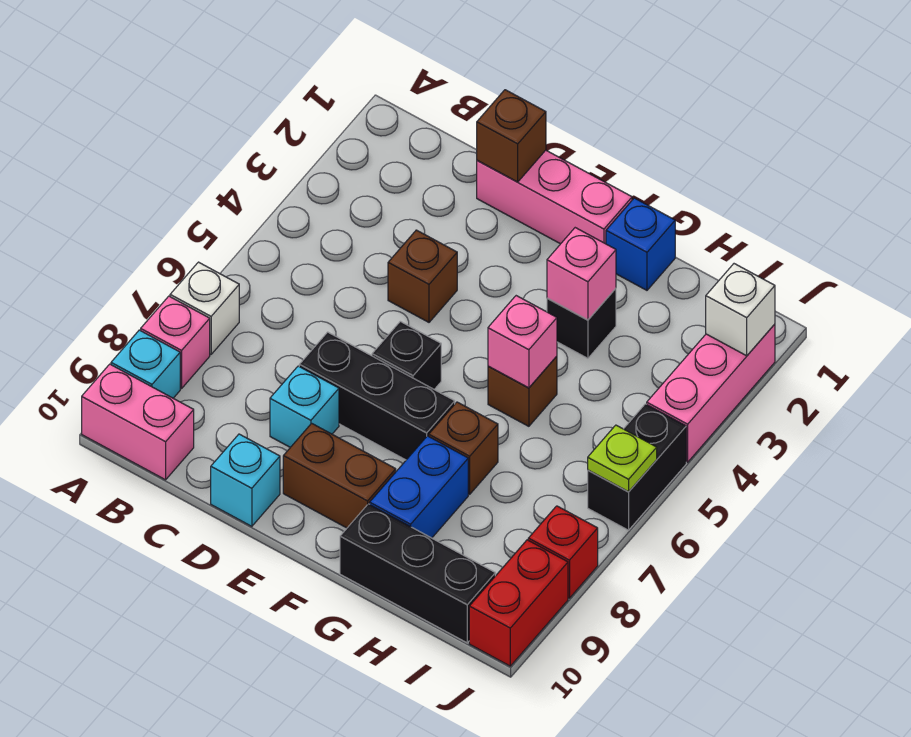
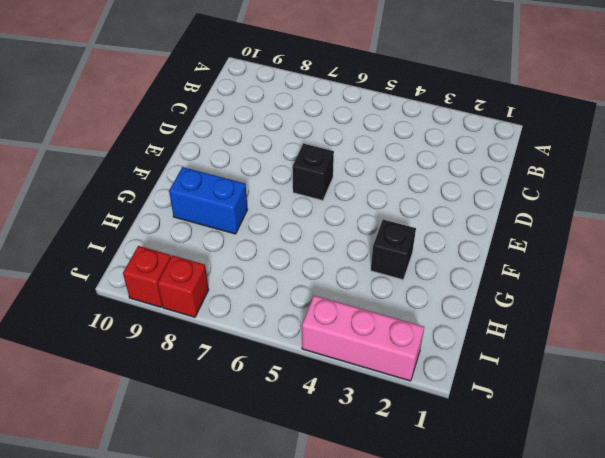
red 1x1 brick [123,246,171,307] -> red 1x2 brick [469,540,568,666]
none -> white 1x1 brick [170,262,239,354]
none -> pink 1x1 brick [141,296,210,388]
none -> cyan 1x1 brick [111,330,180,398]

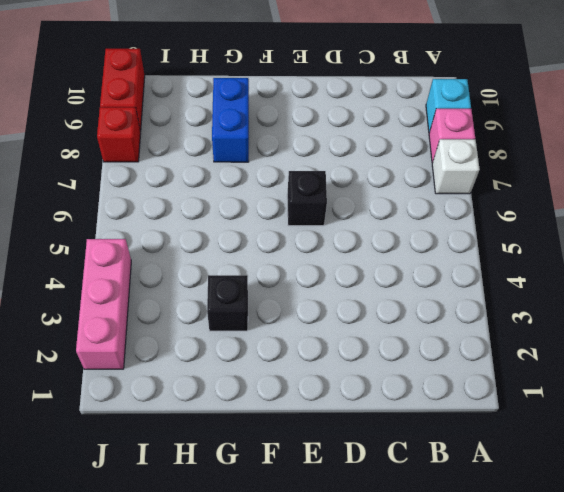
none -> pink 1x2 brick [82,364,194,480]
none -> pink 1x3 brick [477,150,632,244]
none -> brown 1x1 brick [388,230,457,322]

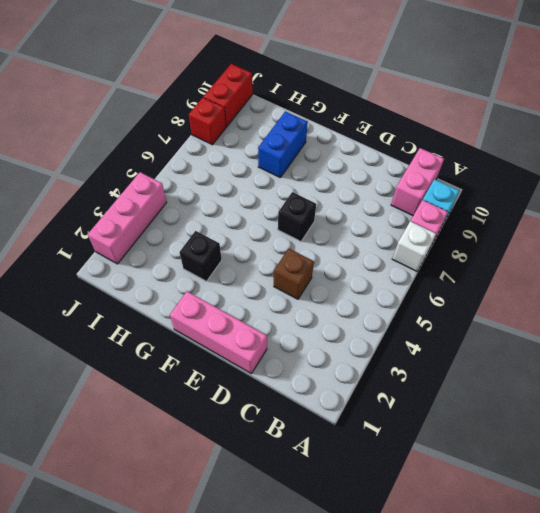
pink 1x2 brick [391,148,444,215] -> pink 1x2 brick turned to [82,364,194,480]
none -> black 1x3 brick [299,332,455,460]
none -> cyan 1x1 brick [270,366,339,447]
none -> cyan 1x1 brick [211,434,280,526]

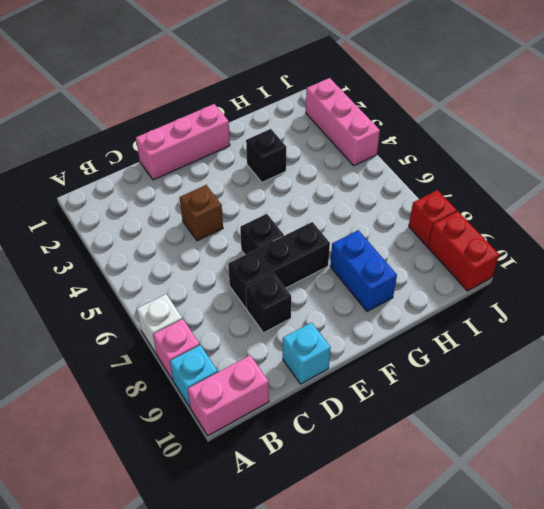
black 1x1 brick [246,273,291,333] -> cyan 1x1 brick [270,366,339,447]
none -> brown 1x2 brick [283,423,396,528]
none -> blue 1x1 brick [606,198,675,290]
none -> brown 1x1 brick [488,356,557,426]

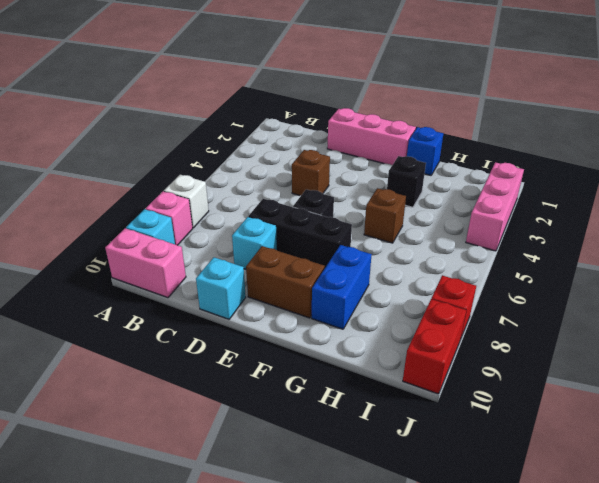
none -> brown 1x1 brick [429,402,498,494]
none -> black 1x3 brick [340,504,495,643]
none -> black 1x2 brick [588,404,686,530]

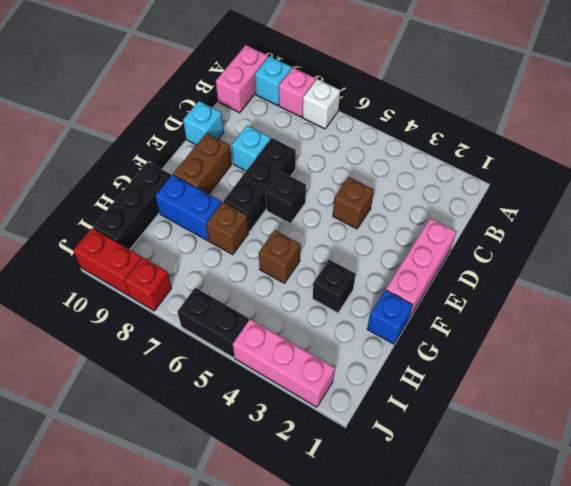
none -> brown 1x1 brick [477,90,546,182]
none -> pink 1x1 brick [547,228,616,320]
none -> pink 1x1 brick [488,296,557,388]

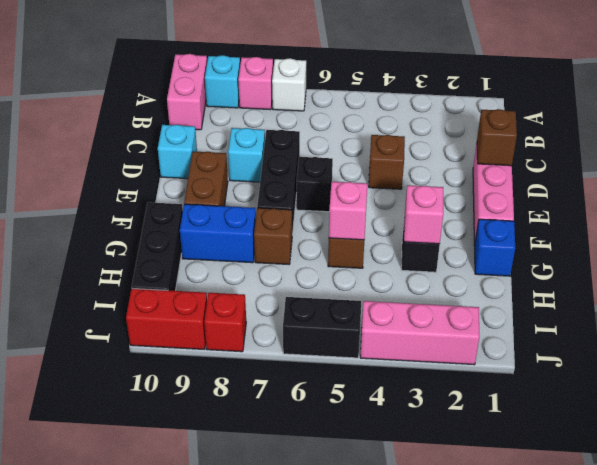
none -> white 1x1 brick [706,264,775,356]
none -> lime 1x1 plate [588,425,657,492]

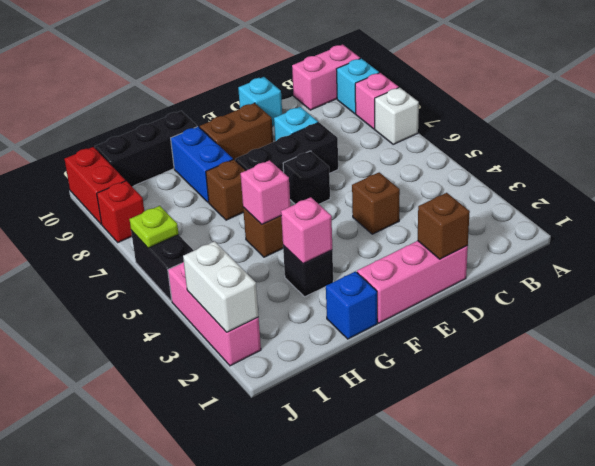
white 1x2 brick [183,241,258,332] -> white 1x1 brick [706,264,775,356]

